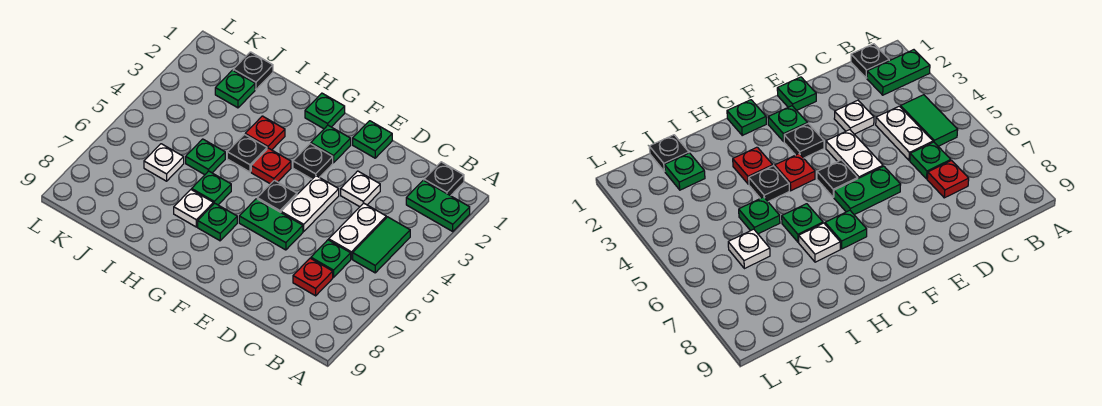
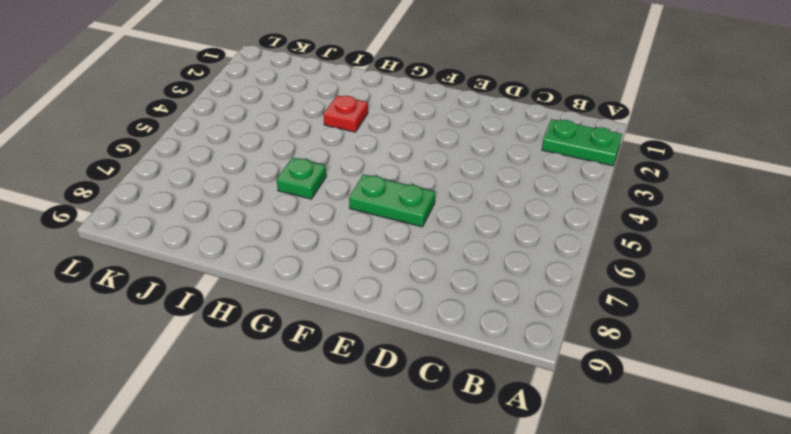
none -> black 1x1 plate [424,162,464,196]
none -> green 1x2 tile [353,217,410,273]
none -> white 1x2 plate [329,203,386,259]

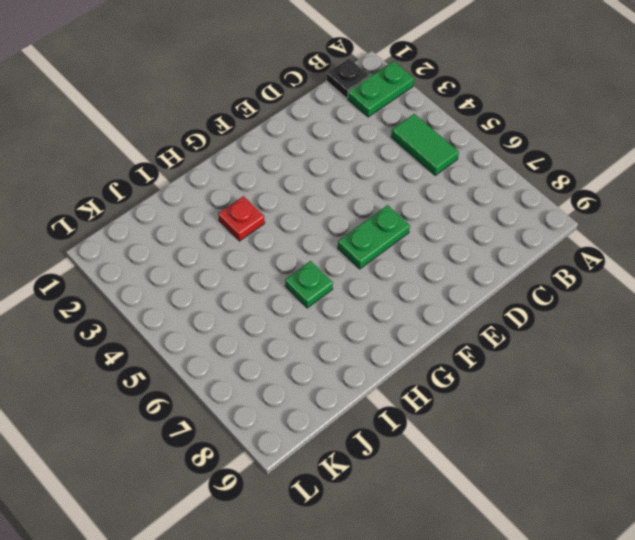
none -> white 1x2 plate [329,203,386,259]
none -> green 1x1 plate [311,240,351,277]
none -> red 1x1 plate [293,258,333,296]

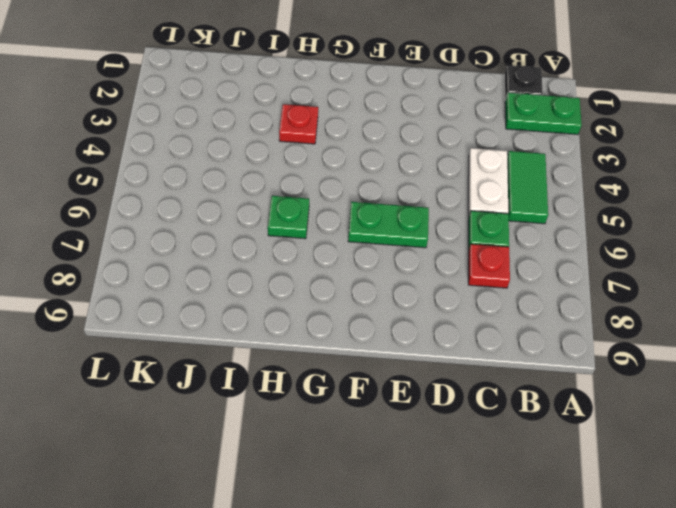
none -> white 1x1 plate [341,171,380,207]
none -> green 1x1 plate [353,121,392,158]
none -> white 1x2 plate [281,176,339,231]

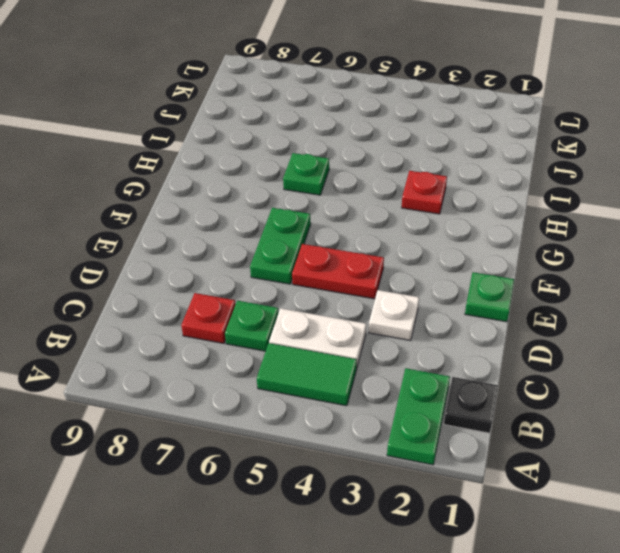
red 1x2 plate [292,244,384,299] -> white 1x2 plate [281,176,339,231]
none -> green 1x1 plate [311,125,351,163]
none -> black 1x1 plate [293,144,333,179]
none -> black 1x1 plate [257,180,297,212]

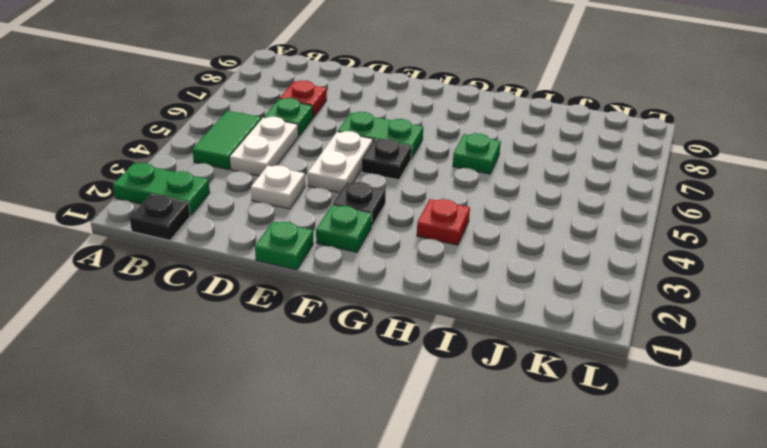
none -> green 1x1 plate [305,93,345,129]
none -> red 1x1 plate [251,148,291,184]
none -> green 1x1 plate [198,203,237,241]

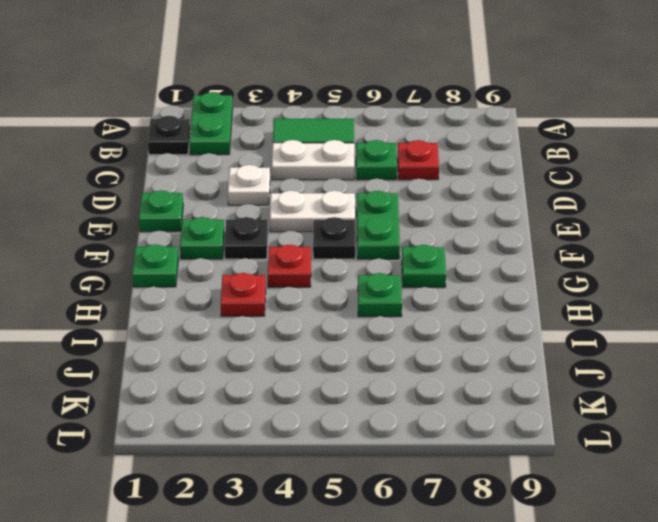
none -> black 1x1 plate [227,135,267,172]
none -> white 1x1 plate [174,190,213,227]
none -> green 1x1 plate [186,139,225,175]

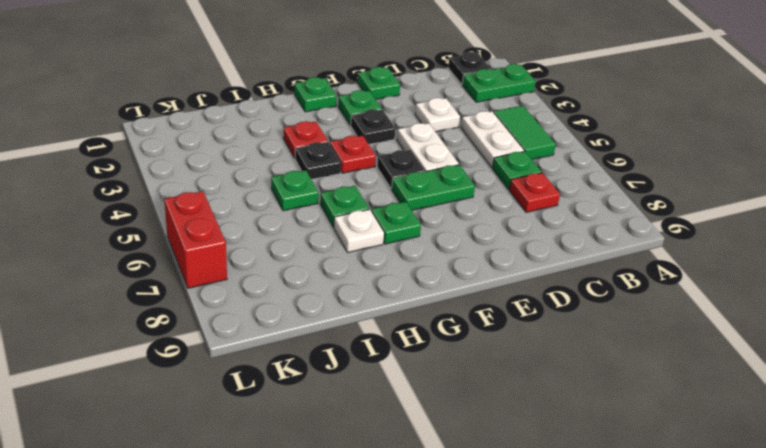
red 1x2 brick [164,191,227,288] -> none
none -> black 1x1 plate [233,52,273,89]
none -> green 1x1 plate [215,70,255,108]
none -> white 1x1 plate [144,144,184,181]

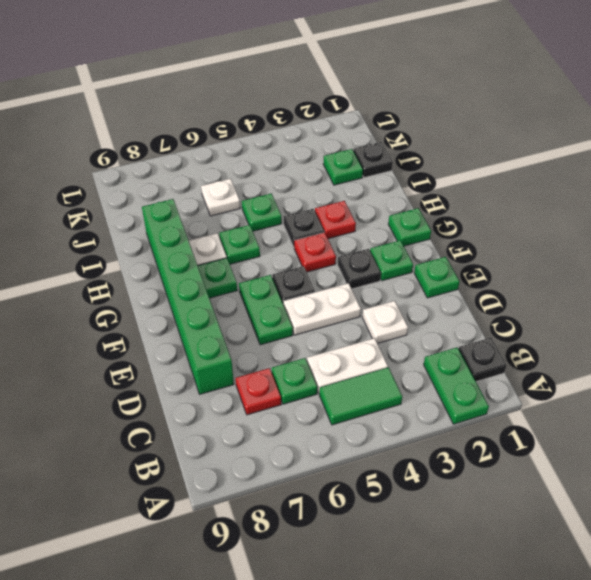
green 1x6 brick [142,199,234,394] -> none

